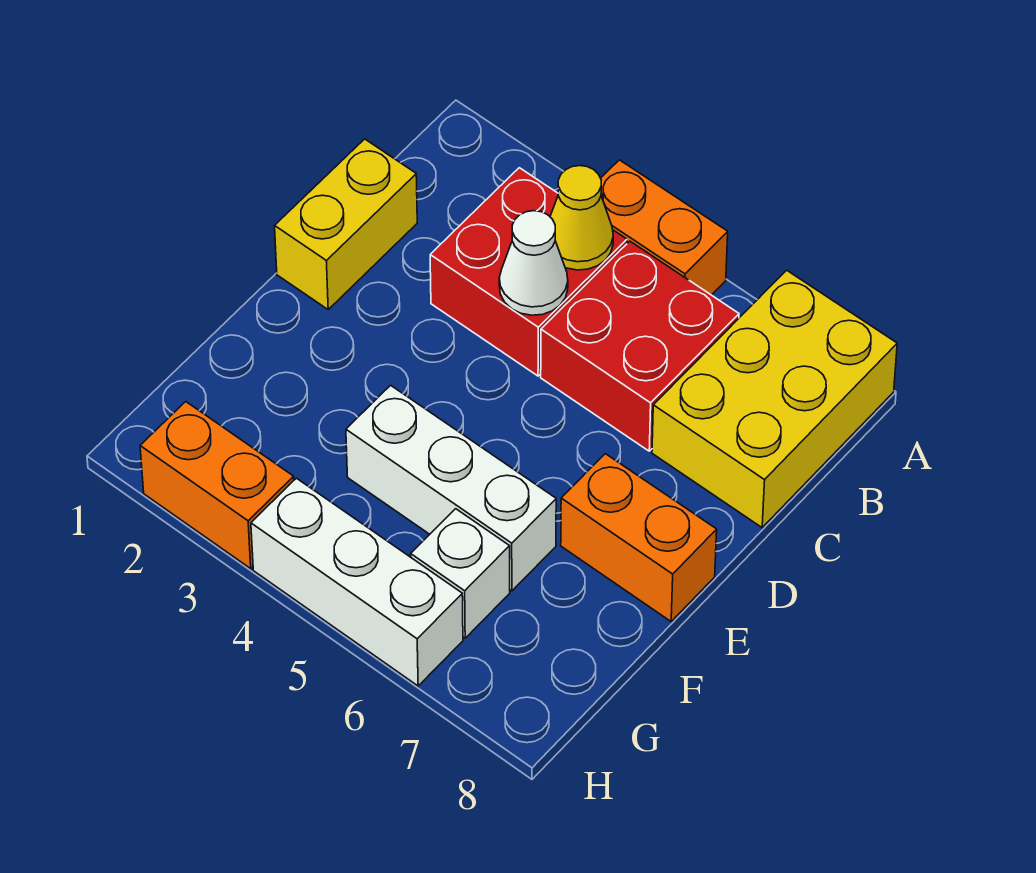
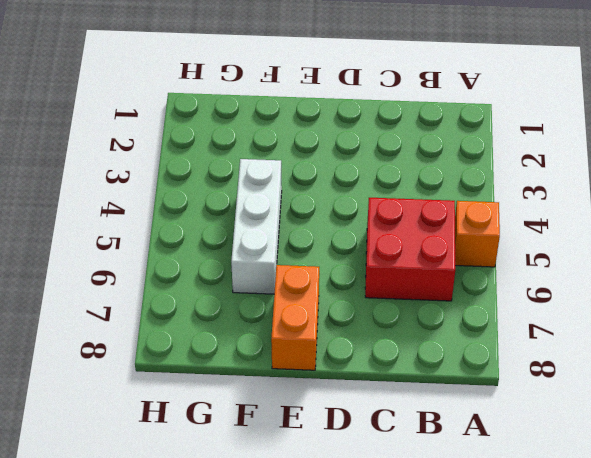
orange 1x1 brick [455,201,500,267] -> orange 1x2 brick [601,160,728,295]
none -> yellow 2x3 brick [652,270,897,528]
none -> red 2x2 brick [430,168,627,376]
none -> yellow 1x2 brick [275,139,417,309]

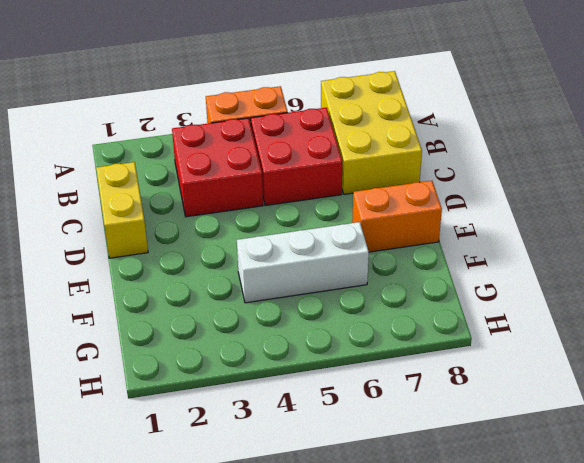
none -> white 1x1 brick [411,509,510,638]
none -> orange 1x2 brick [140,402,294,569]
none -> white 1x3 brick [251,478,463,686]

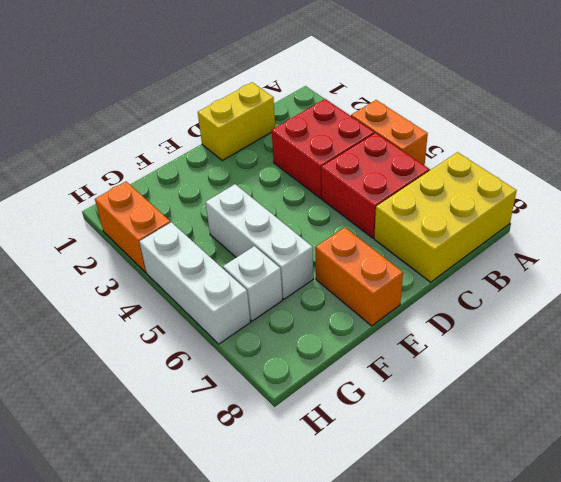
none -> yellow 1x1 cone [550,166,613,270]
none -> white 1x1 cone [499,211,568,315]

